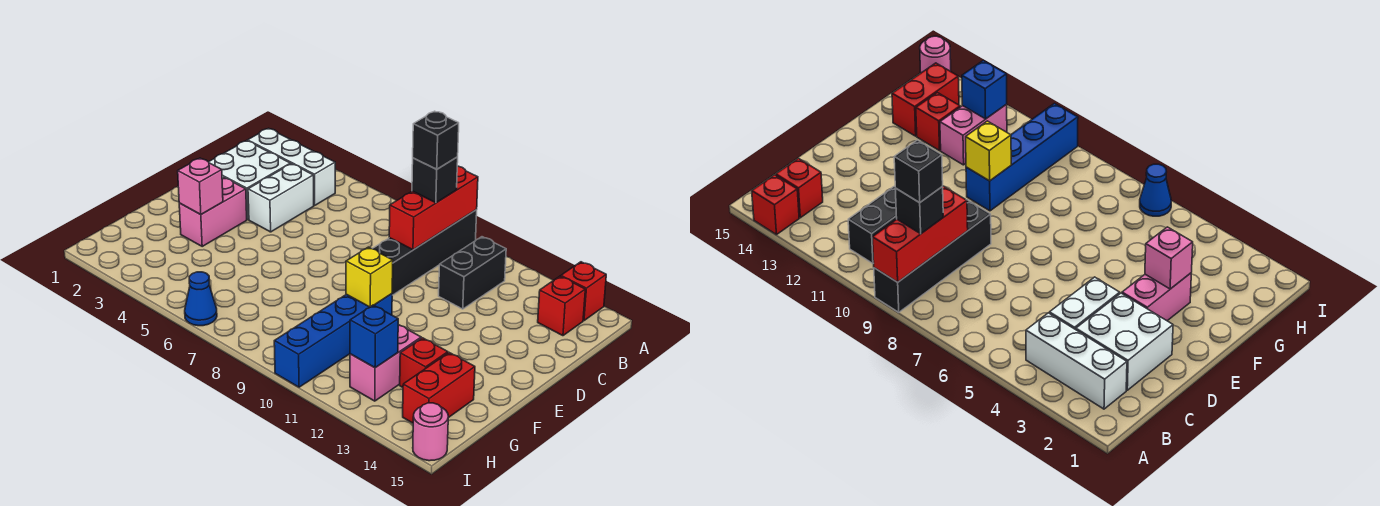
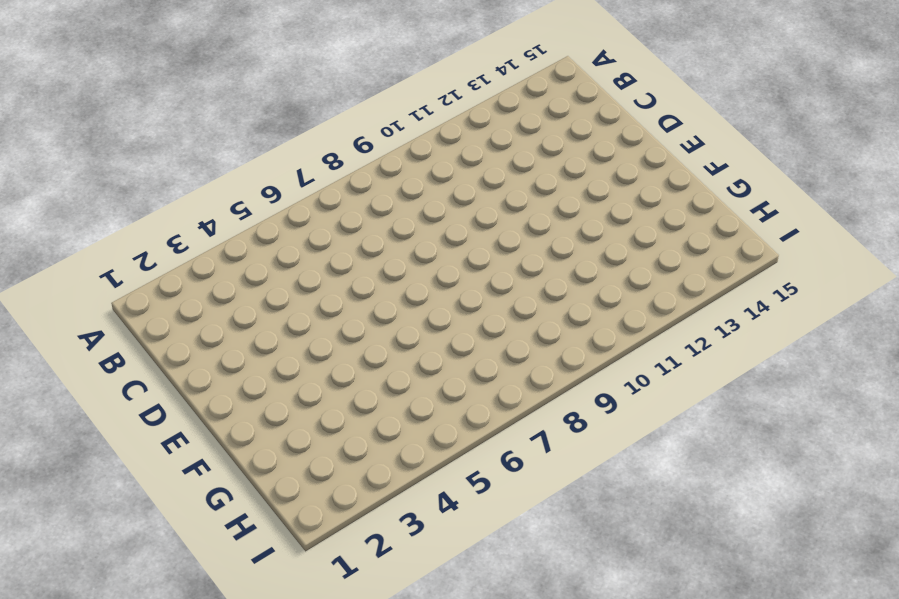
none -> black 1x4 brick [373,210,477,295]
none -> red 1x1 brick [561,262,606,321]
none -> white 1x3 brick [248,128,335,205]

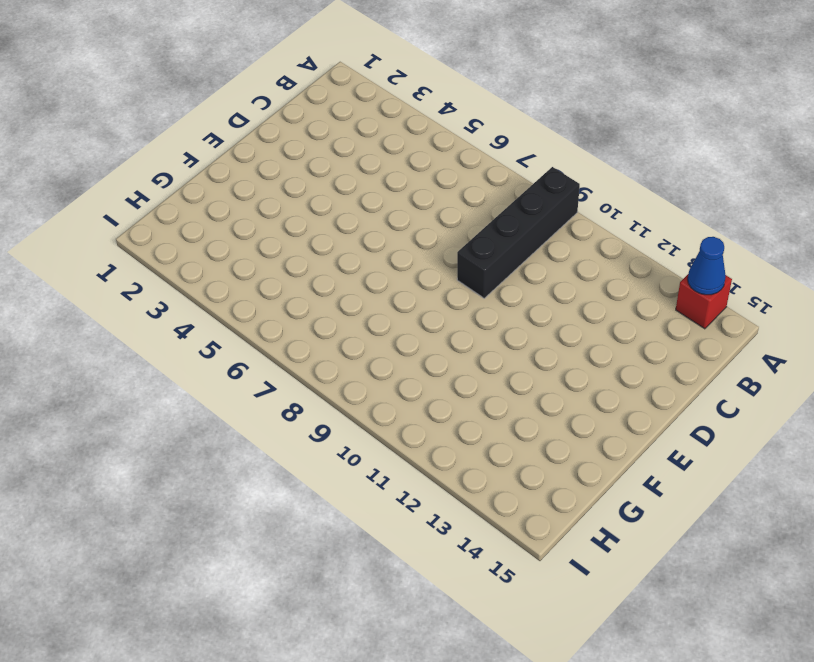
blue 1x1 cone [688,237,726,295] -> blue 1x1 cone moved to [185,272,217,326]
none -> white 1x3 brick [248,128,335,205]
none -> black 1x2 brick [439,237,506,309]
none -> red 1x1 brick [538,276,585,336]

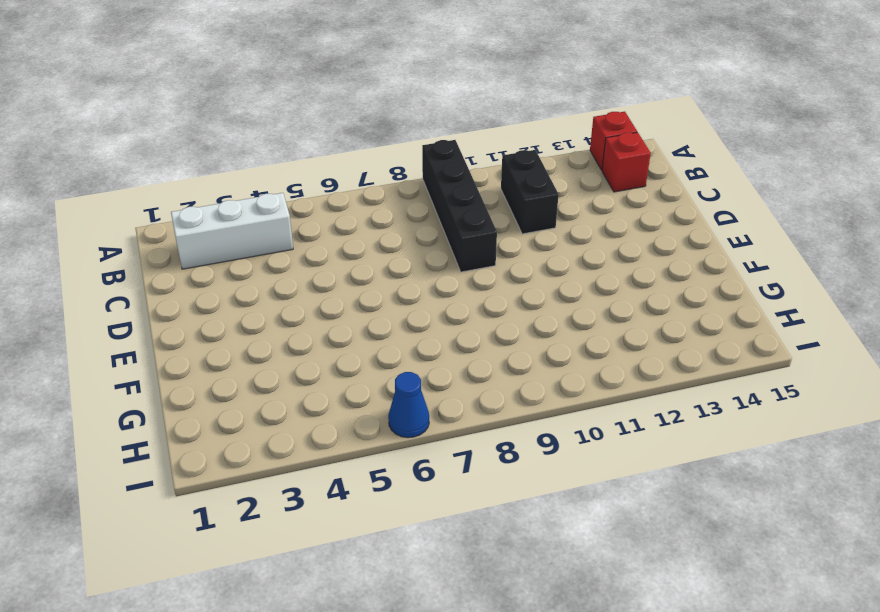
none -> white 2x2 brick [209,141,290,220]
none -> white 1x2 brick [248,164,314,232]
none -> pink 1x2 brick [179,178,247,246]

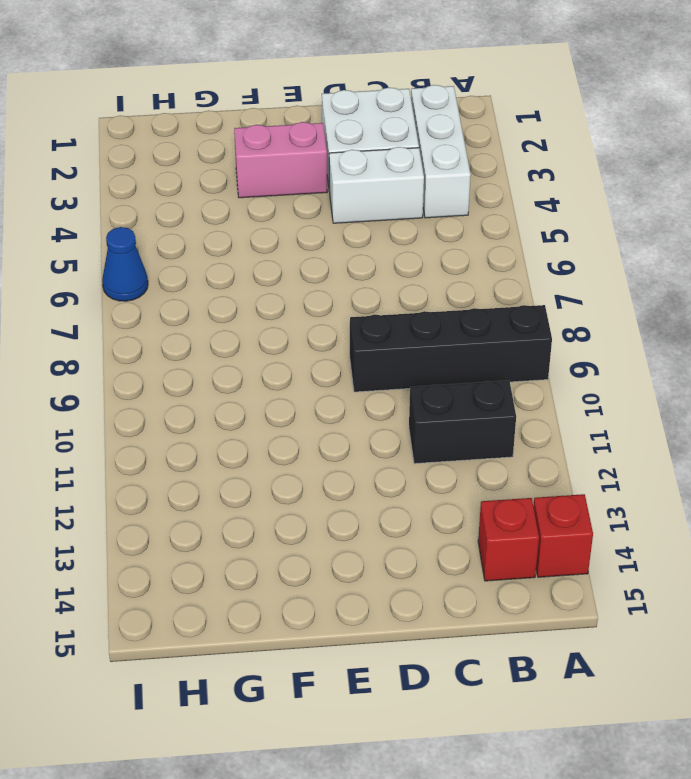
none -> blue 1x4 brick [274,294,392,387]
none -> pink 1x2 brick [350,325,421,401]
none -> red 1x1 brick [400,338,448,387]

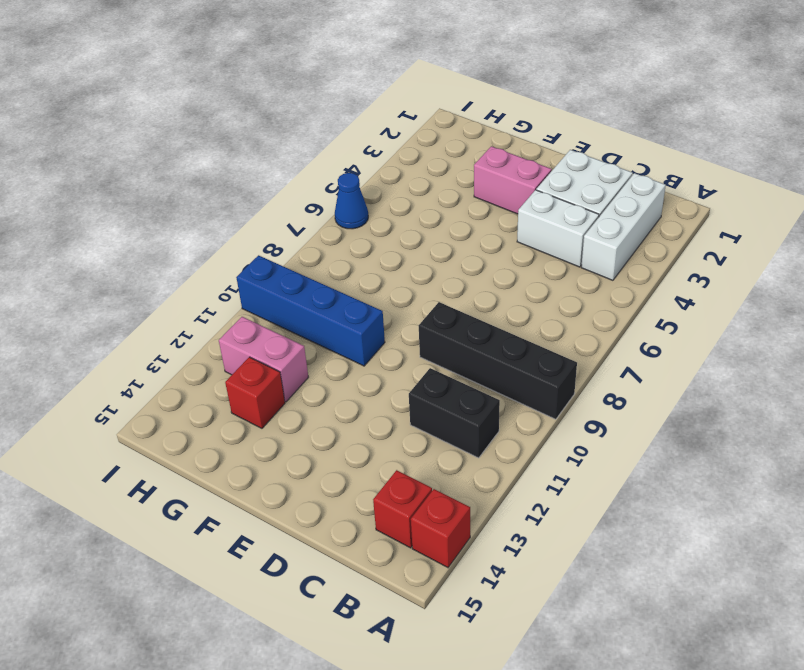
none -> red 1x2 brick [403,353,475,423]
none -> pink 1x1 round brick [413,403,448,461]
none -> red 1x3 brick [389,166,478,250]

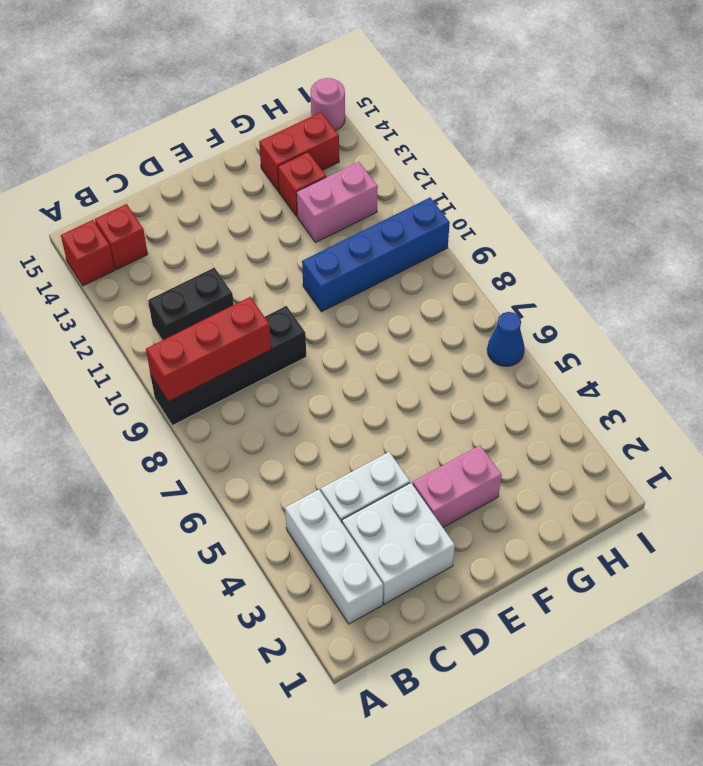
none -> pink 1x1 brick [178,158,223,215]
none -> yellow 1x1 brick [346,247,393,307]
none -> blue 1x1 brick [350,305,398,368]

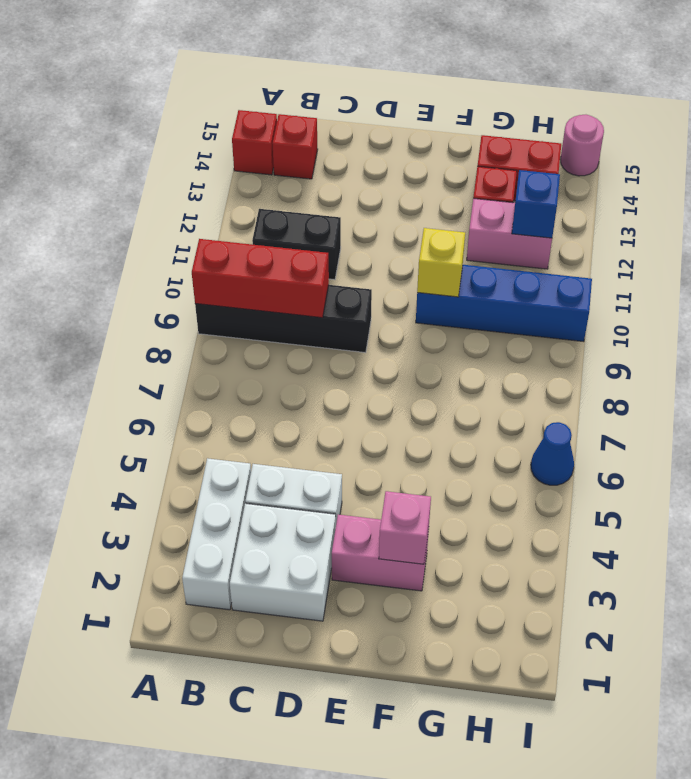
none -> black 1x1 brick [412,157,458,203]
none -> black 1x1 brick [413,111,459,169]

